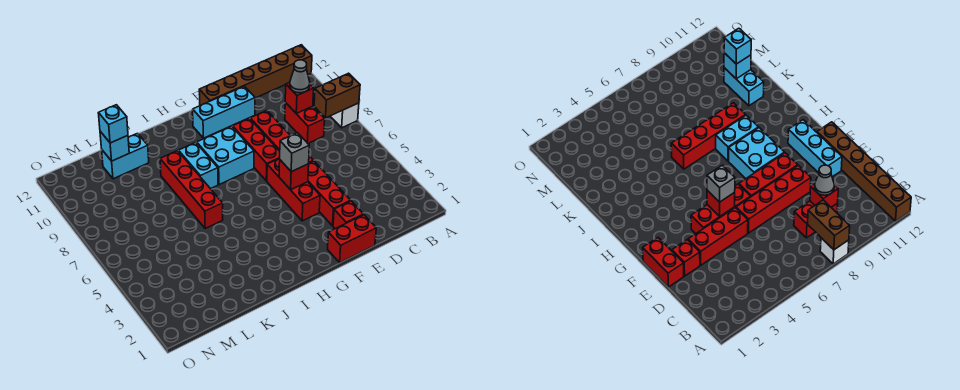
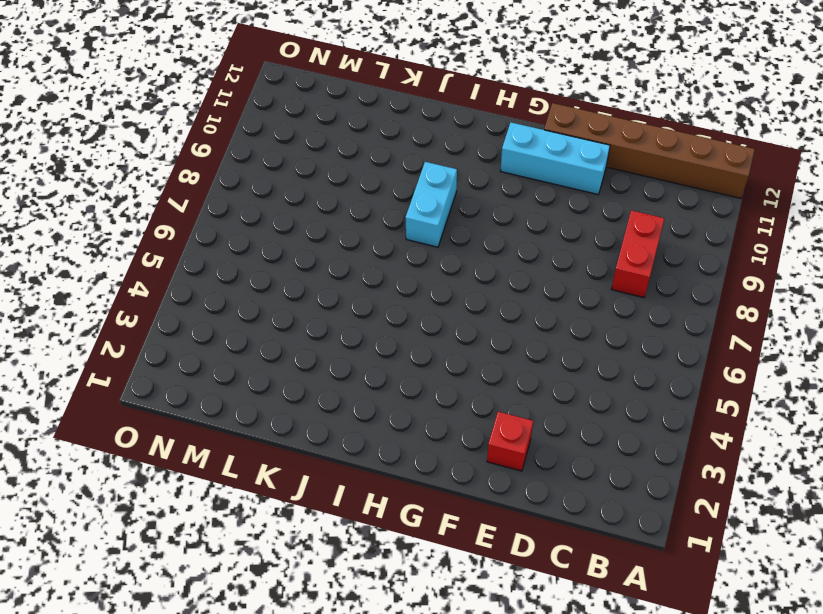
none -> white 1x1 brick [330,103,359,128]
none -> red 1x2 brick [328,215,376,263]
none -> red 1x3 brick [308,161,351,226]

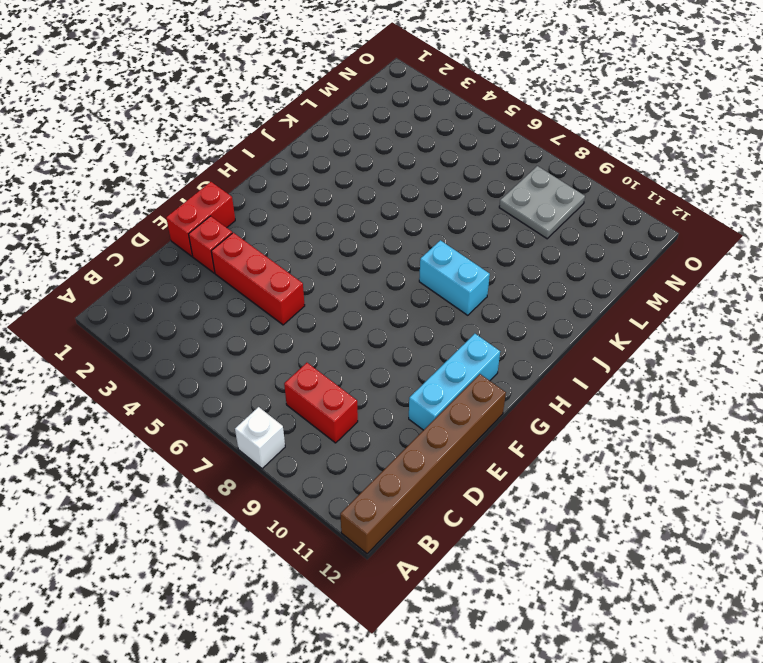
grey 2x2 plate [499,166,585,239] -> none
none -> red 1x4 brick [250,111,314,163]
none -> red 1x3 brick [267,159,320,221]
none -> red 1x3 brick [233,118,280,181]

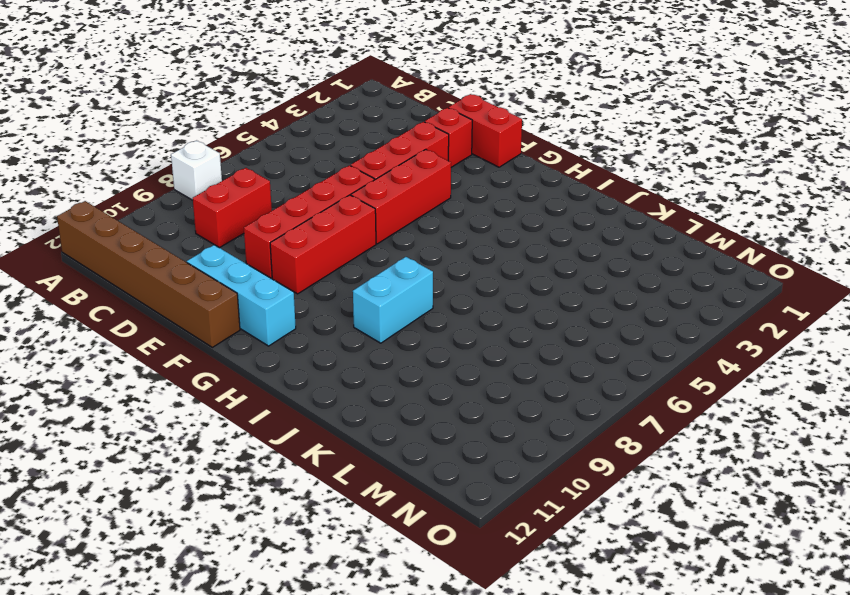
none -> cyan 2x2 brick [196,126,254,185]
none -> red 1x4 brick [160,151,223,228]
none -> cyan 1x2 brick [102,133,149,179]

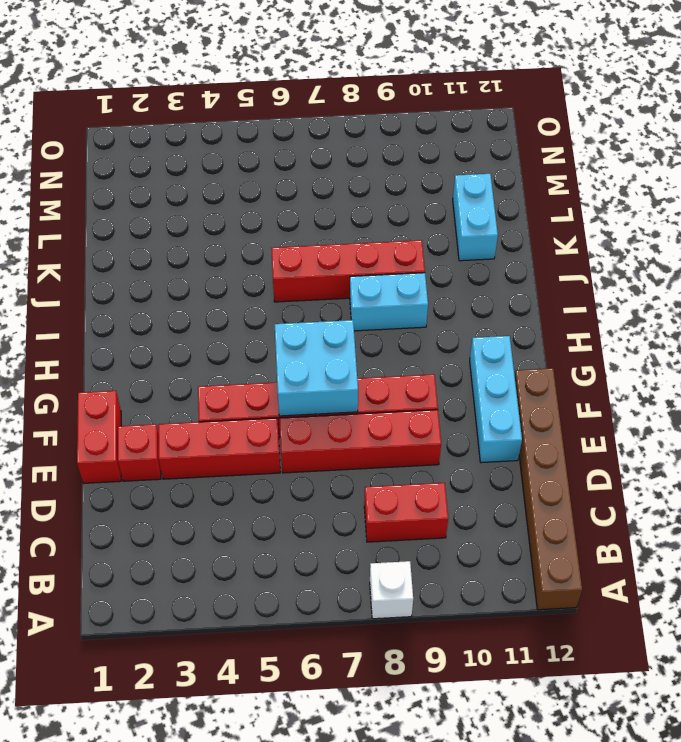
cyan 2x2 brick [275,320,358,416] -> cyan 2x2 brick moved to [196,126,254,185]
none -> brown 1x2 brick [314,73,360,118]
none -> red 1x1 brick [285,82,314,113]
none -> red 1x1 brick [279,160,309,190]

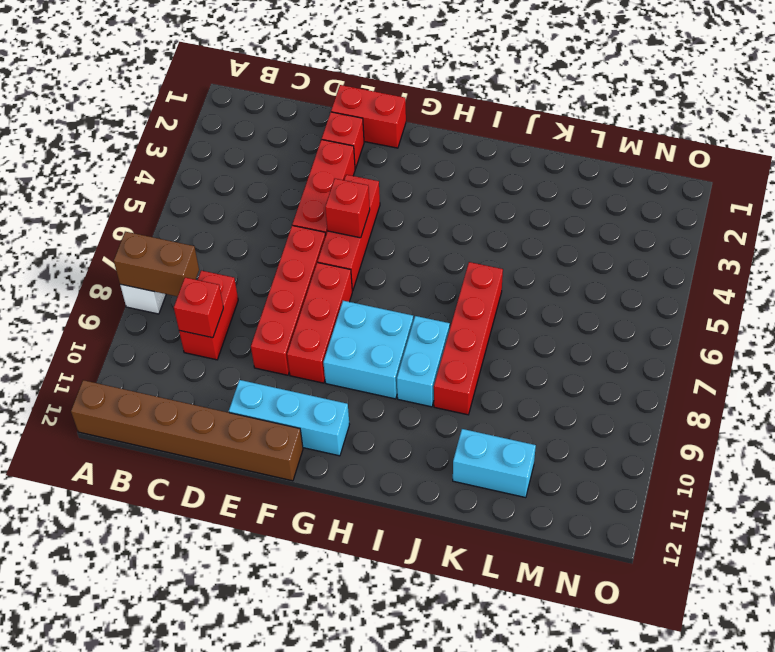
none -> cyan 1x1 brick [100,131,129,161]
none -> grey 1x1 cone [290,60,310,93]
none -> grey 1x1 brick [280,133,309,172]

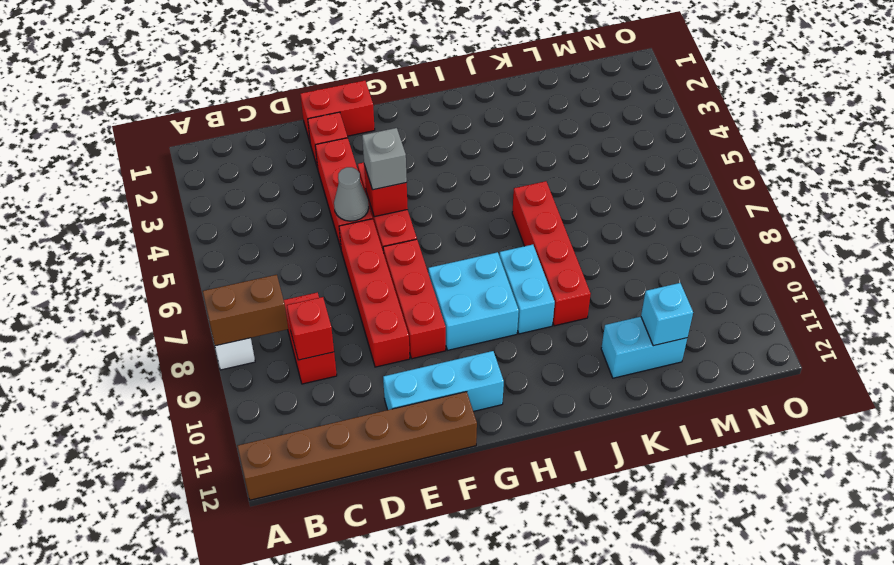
grey 1x1 cone [334,167,369,221] -> grey 1x1 cone moved to [290,60,310,93]
none -> cyan 1x1 brick [98,105,128,143]

